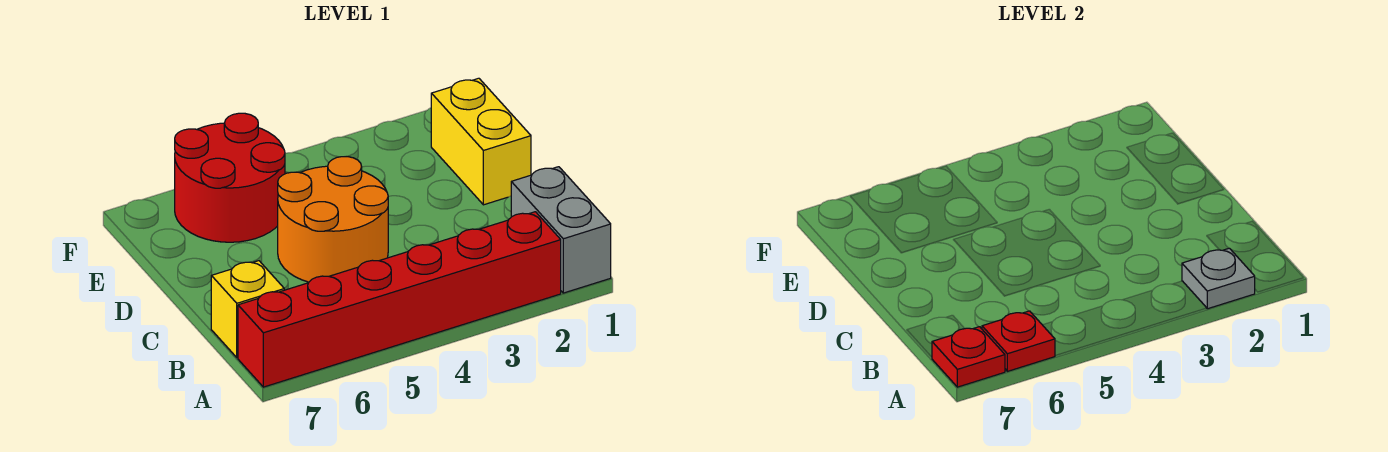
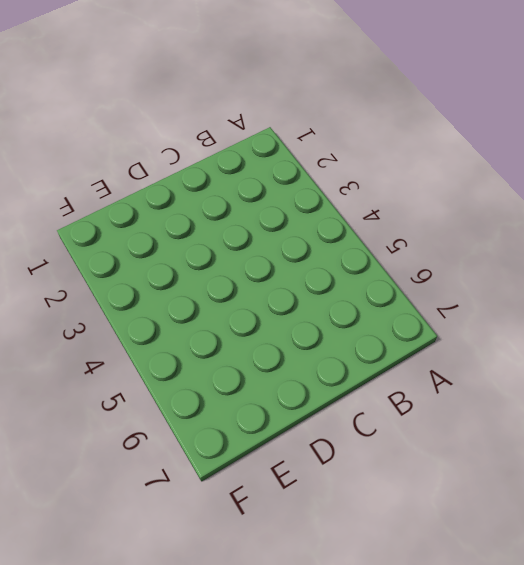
none -> grey 1x2 brick [511,167,611,293]
none -> red 1x6 brick [238,212,561,387]

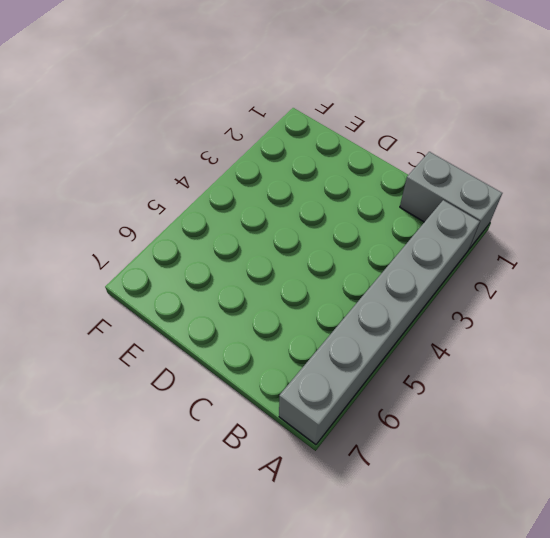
grey 1x6 brick [279,200,480,445] -> red 1x6 brick [238,212,561,387]
none -> yellow 1x1 brick [211,261,284,358]
none -> orange 2x2 round brick [278,157,388,282]

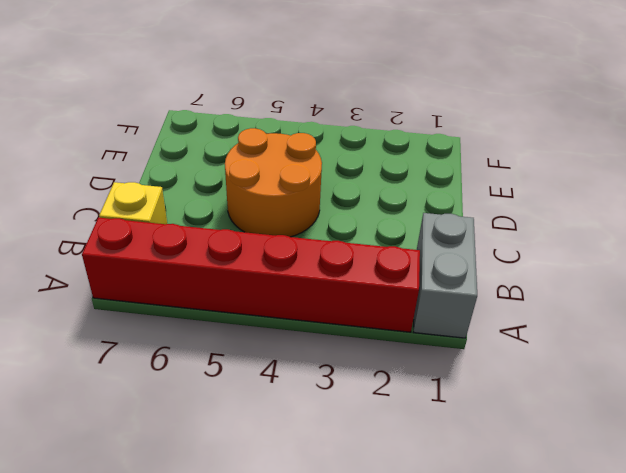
none -> yellow 1x2 brick [431,78,531,205]
none -> red 2x2 round brick [175,113,285,242]

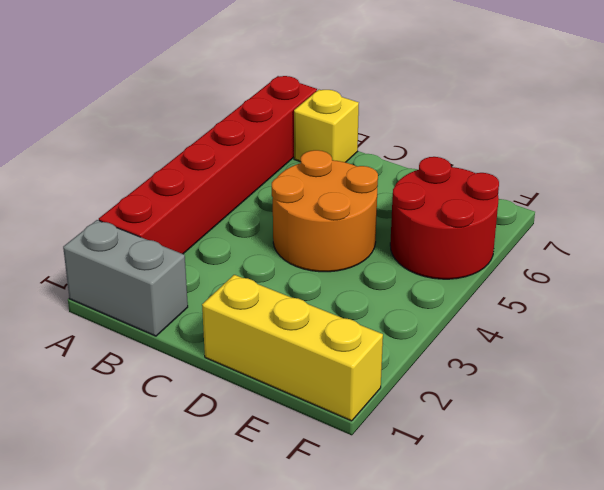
yellow 1x3 brick [202,275,383,421] -> yellow 1x2 brick [431,78,531,205]
none -> grey 1x1 plate [1182,248,1255,309]
none -> red 1x1 plate [982,311,1055,371]

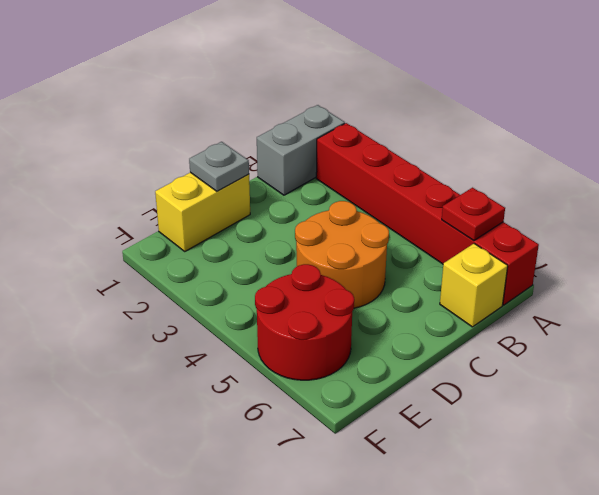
grey 1x1 plate [189,142,249,191] -> grey 1x1 plate moved to [1182,248,1255,309]
none -> red 1x1 plate [932,327,1005,387]

